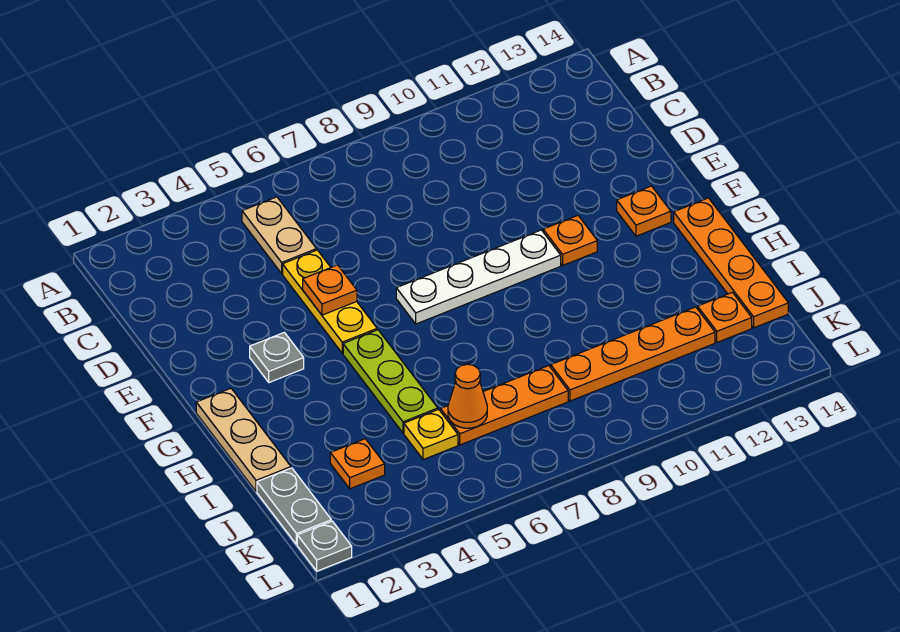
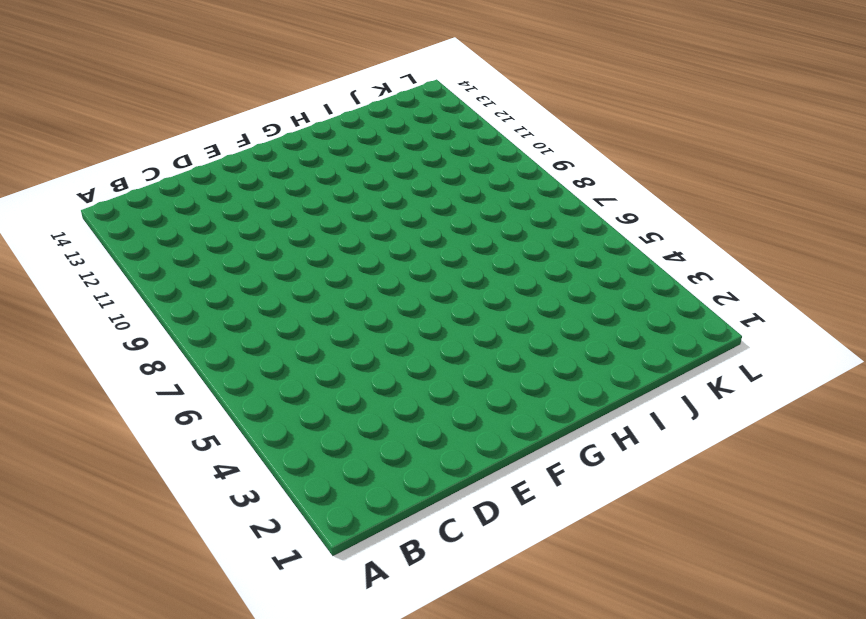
none -> tan 1x2 plate [242,197,316,273]
none -> yellow 1x3 plate [283,250,377,353]
none -> grey 1x1 plate [250,332,304,382]

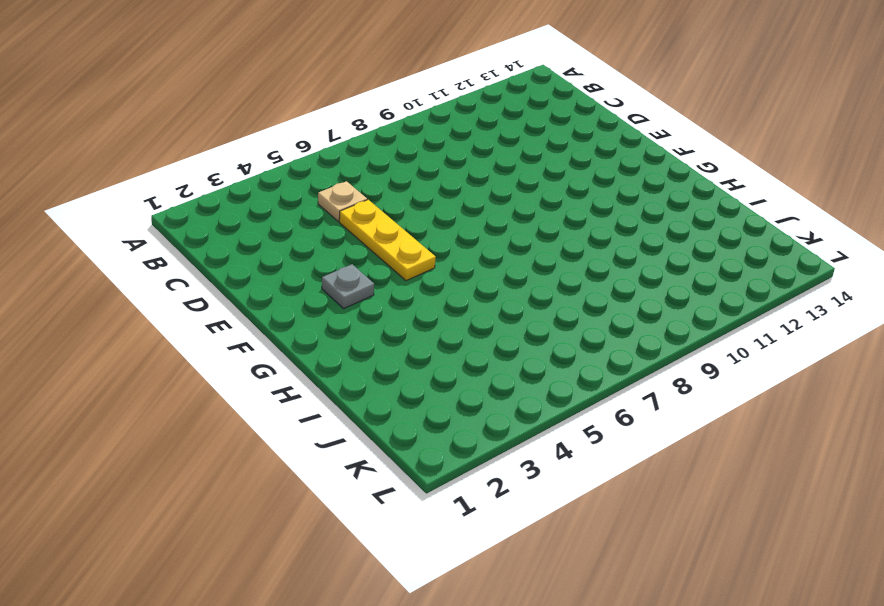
tan 1x1 plate [318,181,367,222] -> tan 1x2 plate [242,197,316,273]
none -> white 1x4 plate [396,230,561,324]
none -> orange 1x1 plate [543,216,597,265]
none -> orange 1x1 plate [617,186,671,236]

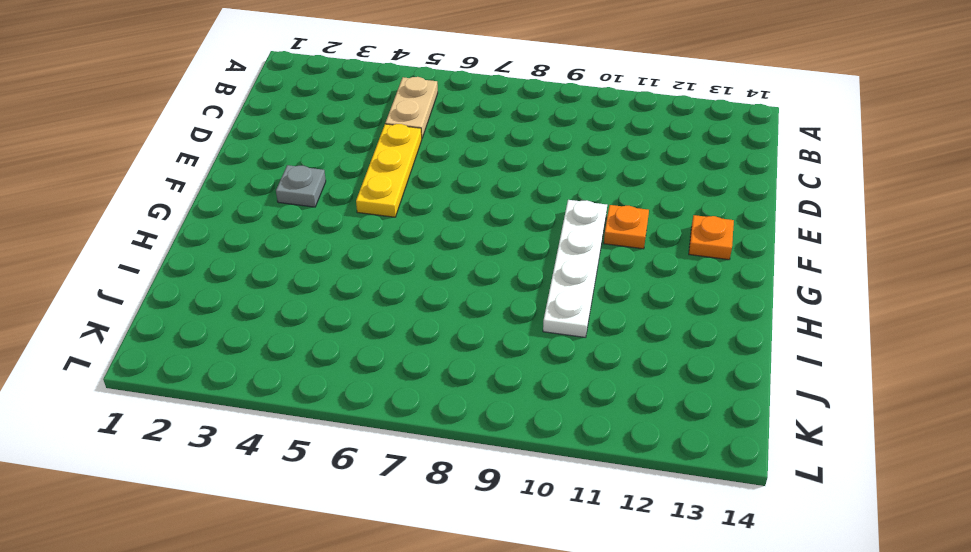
white 1x4 plate [543,200,607,338] -> white 1x4 plate turned to [396,230,561,324]
none -> tan 1x3 plate [196,388,291,492]
none -> lime 1x3 plate [343,330,438,433]
none -> orange 1x4 plate [674,198,788,328]

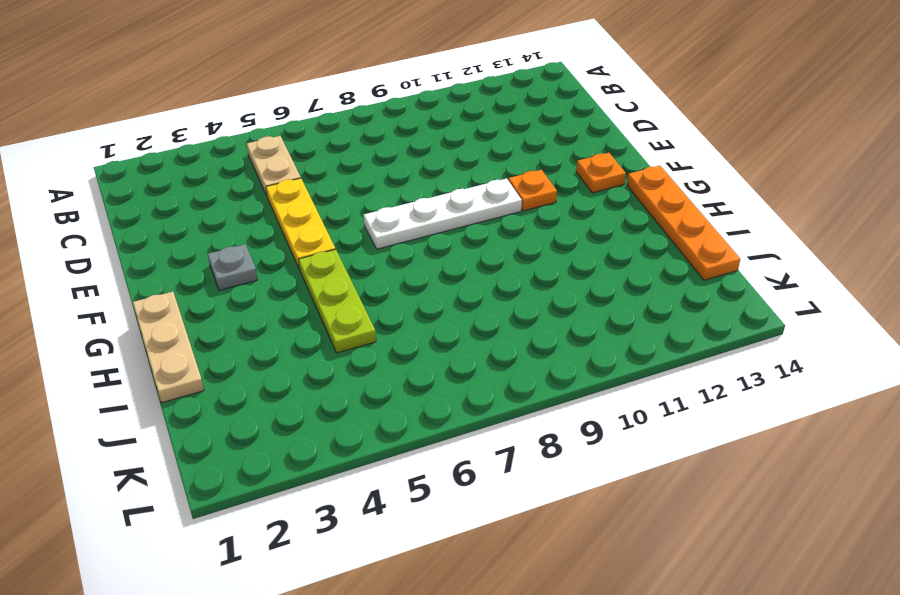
none -> grey 1x2 plate [257,468,331,545]
none -> orange 1x1 plate [330,439,385,489]
none -> yellow 1x1 plate [404,409,458,460]

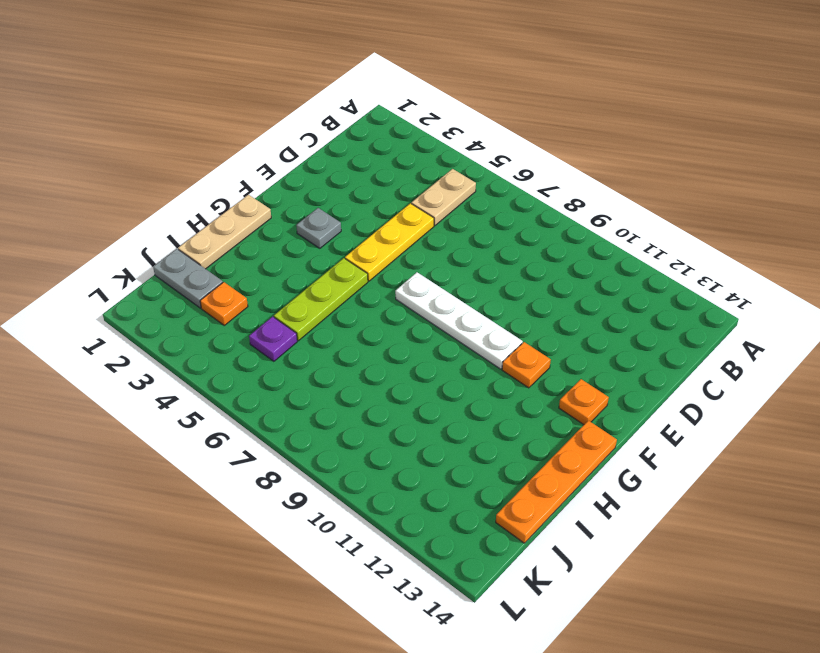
grey 1x2 plate [153,249,223,308] -> grey 1x2 plate turned to [257,468,331,545]
purple 1x1 plate [249,317,297,361] -> yellow 1x1 plate [404,409,458,460]
none -> orange 1x3 plate [441,366,568,445]
none -> orange 1x4 plate [551,307,715,401]
none -> orange 1x1 plate [698,292,752,342]

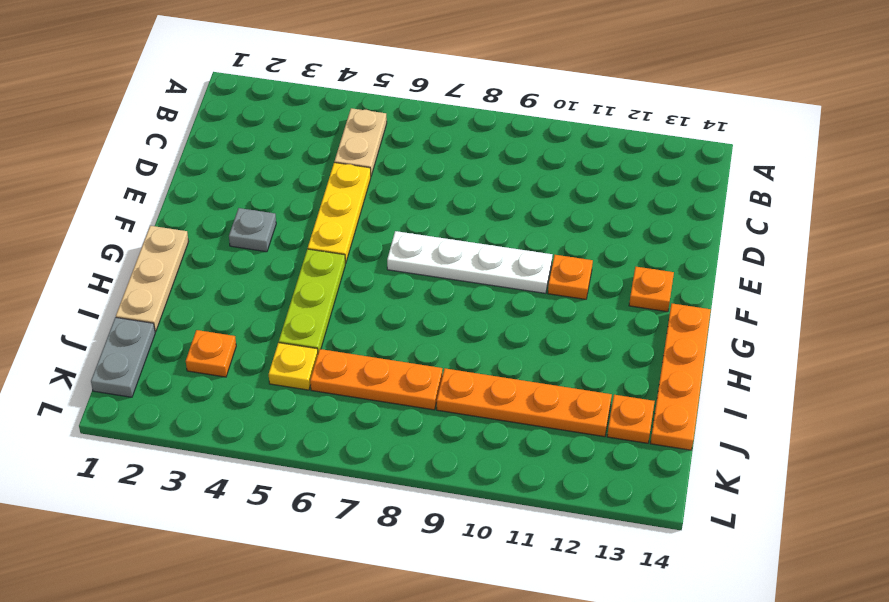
none -> grey 1x1 plate [297,521,352,571]
none -> orange 1x1 plate [303,265,357,315]
none -> orange 1x1 cone [448,364,487,428]

